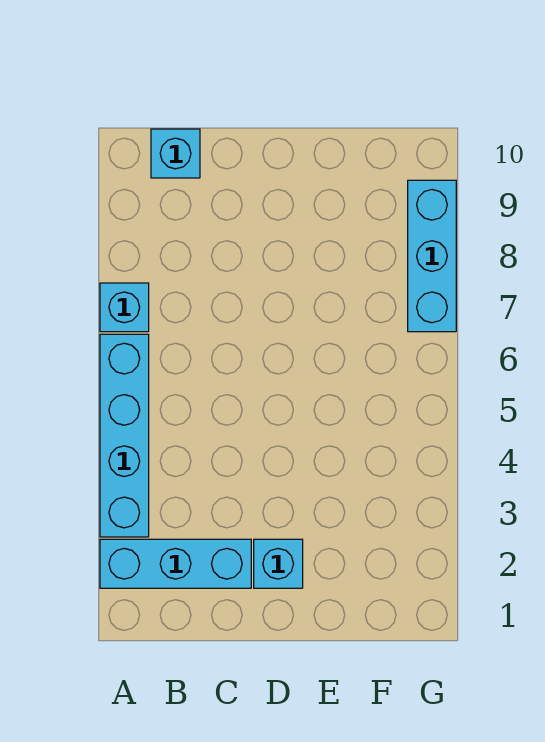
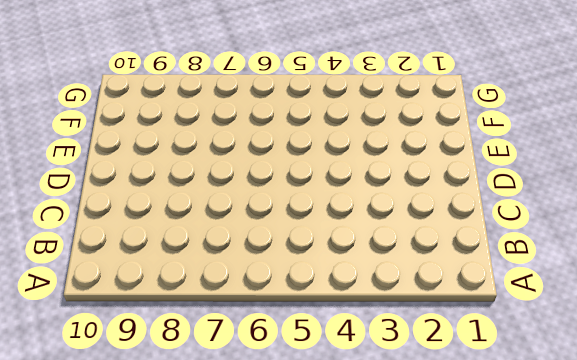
none -> cyan 1x3 brick [100,539,251,588]
none -> cyan 1x4 brick [100,334,149,537]

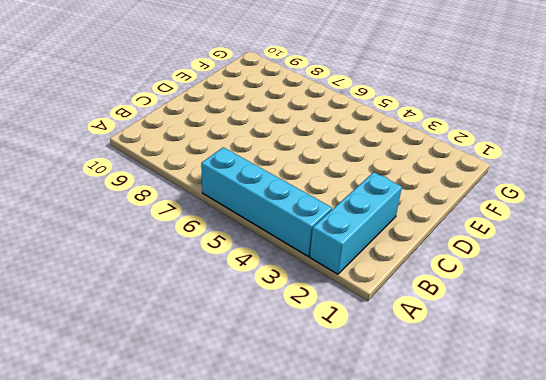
none -> cyan 1x1 brick [100,283,149,332]
none -> cyan 1x1 brick [151,129,200,178]

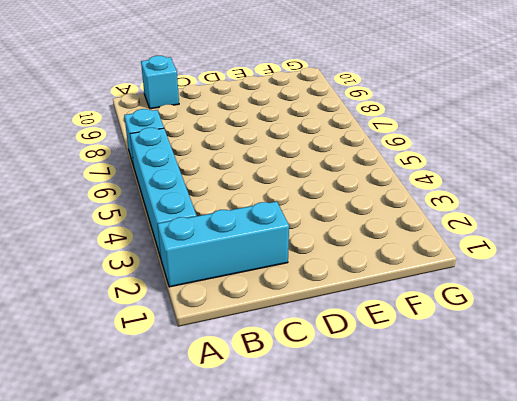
none -> cyan 1x1 brick [254,539,303,588]
none -> cyan 1x3 brick [408,180,456,332]

